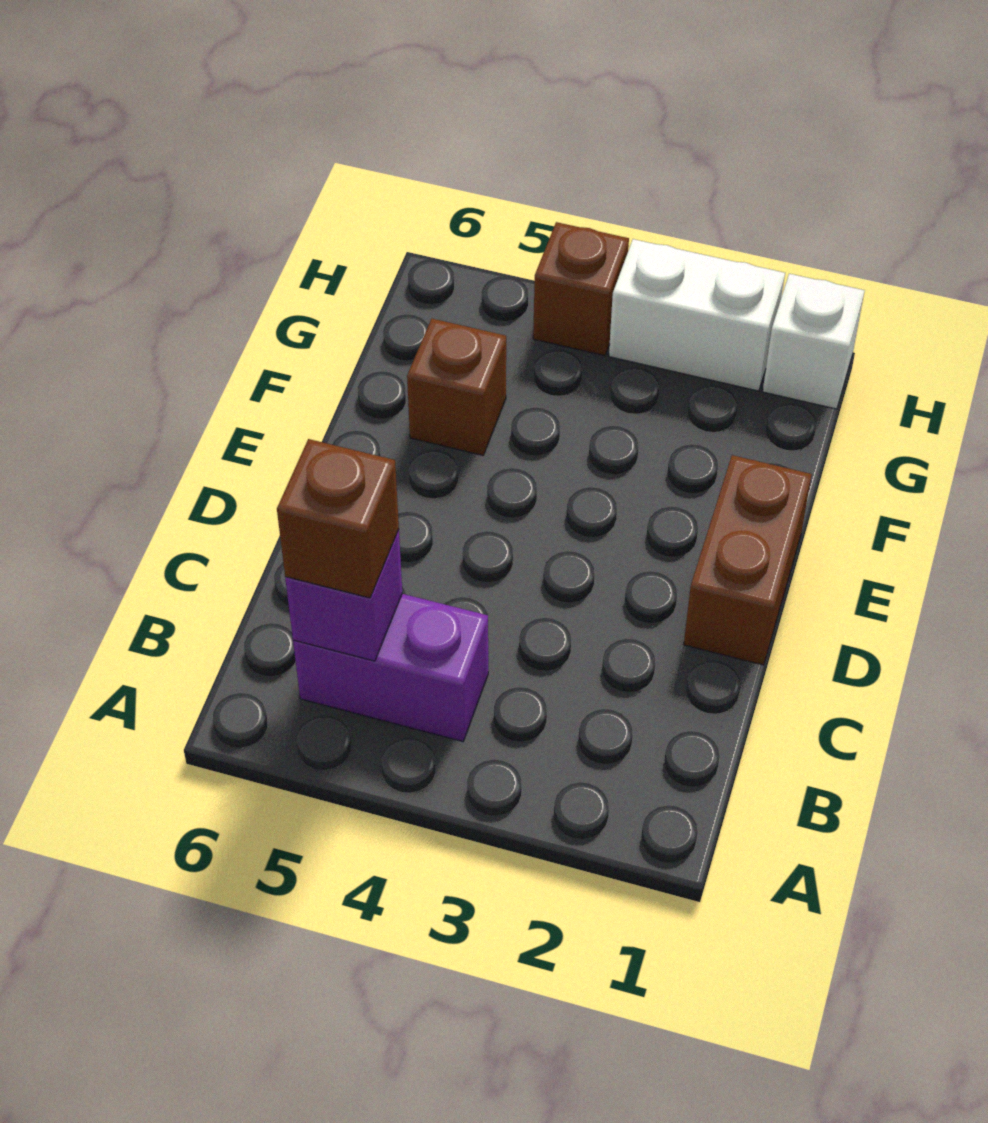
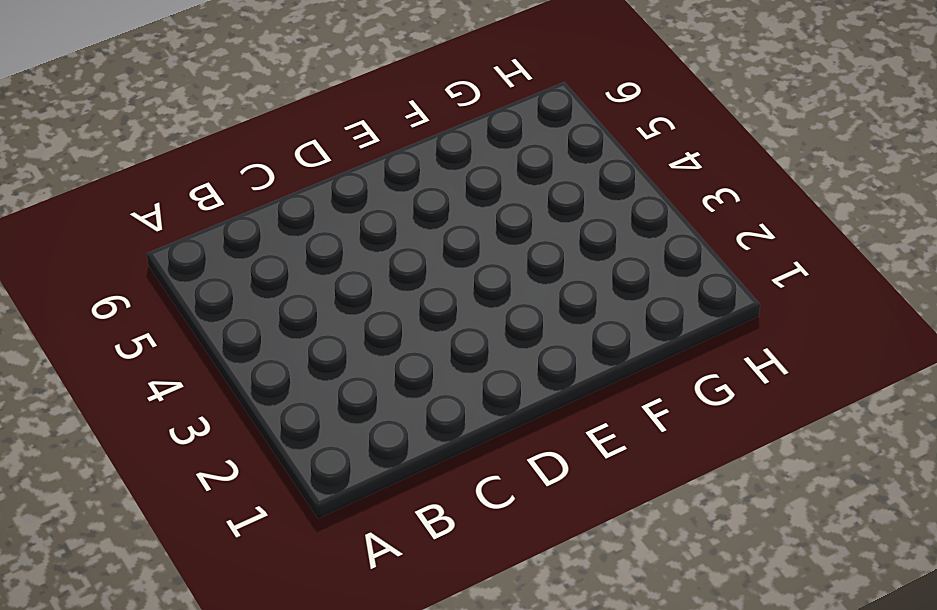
none -> purple 1x2 brick [293,594,488,742]
none -> brown 1x2 brick [684,455,812,665]

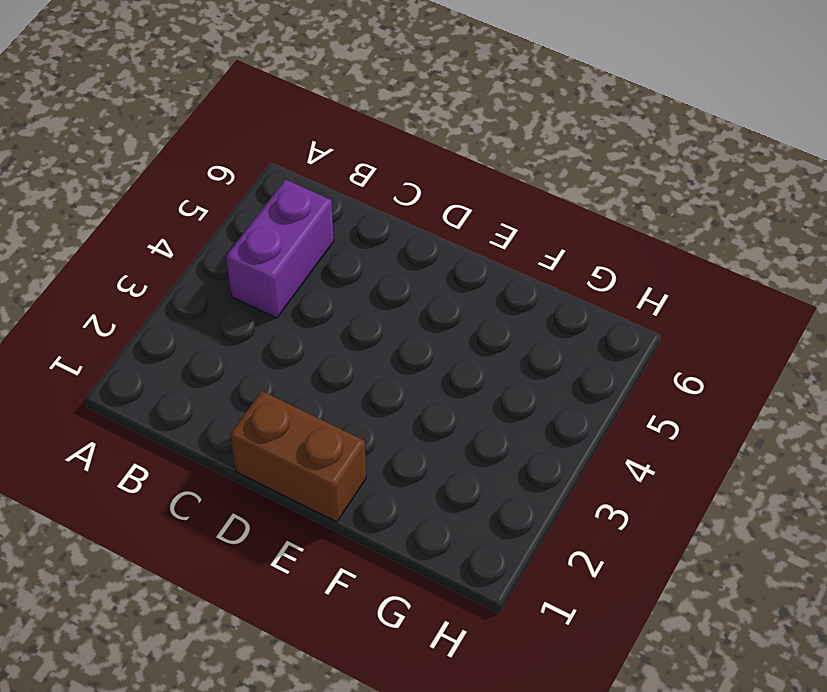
none -> brown 1x1 brick [407,319,506,455]
none -> white 1x1 brick [763,274,865,409]

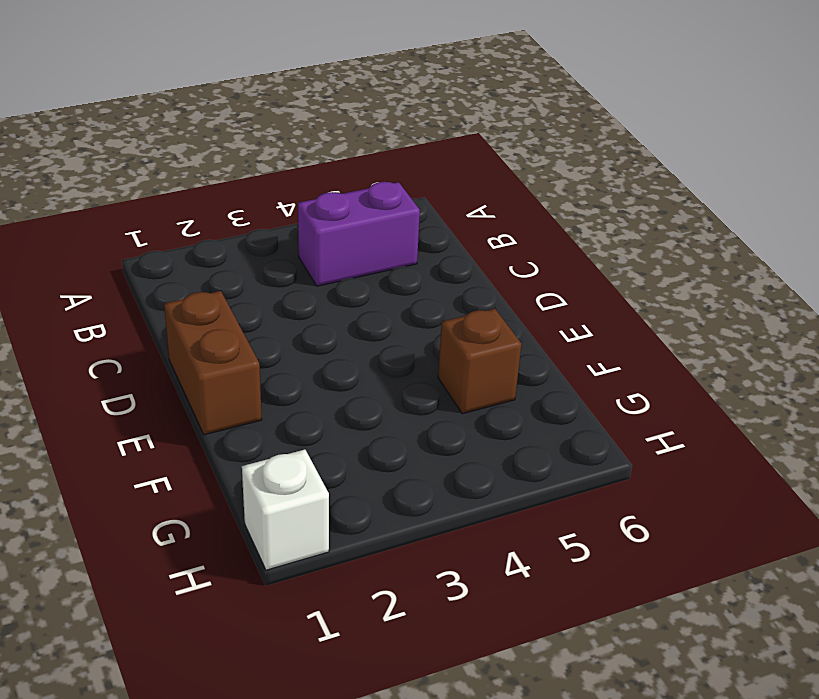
none -> white 1x2 brick [609,239,785,391]
none -> brown 1x1 brick [533,222,629,356]

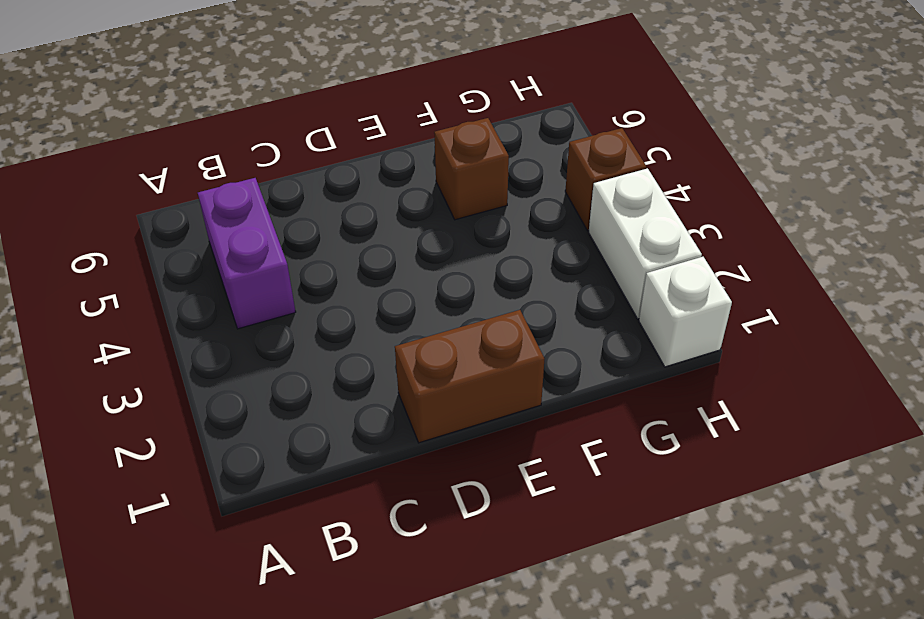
none -> purple 1x1 brick [285,530,402,661]
none -> brown 1x1 brick [277,439,399,598]

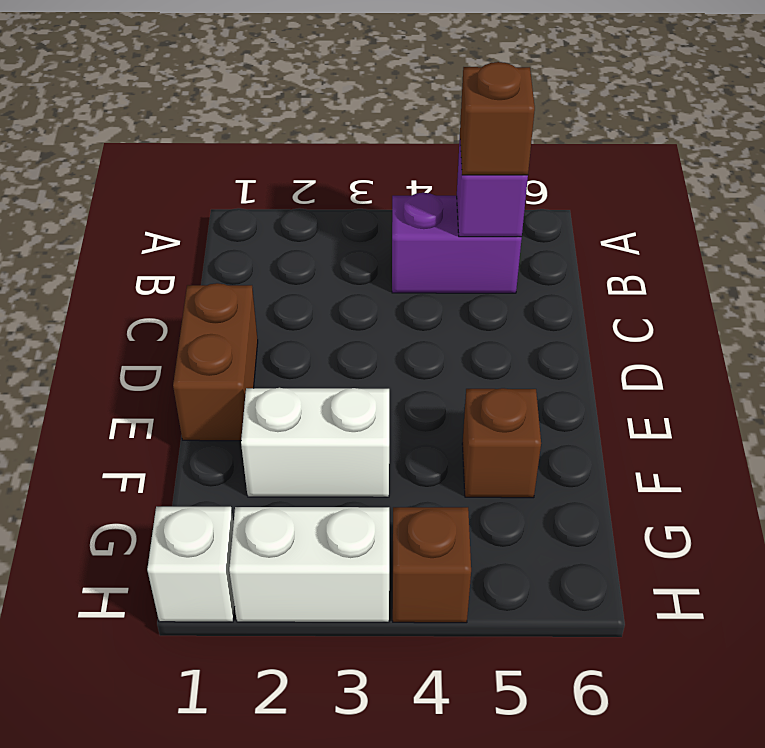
white 1x2 brick [241,388,389,497] -> none

